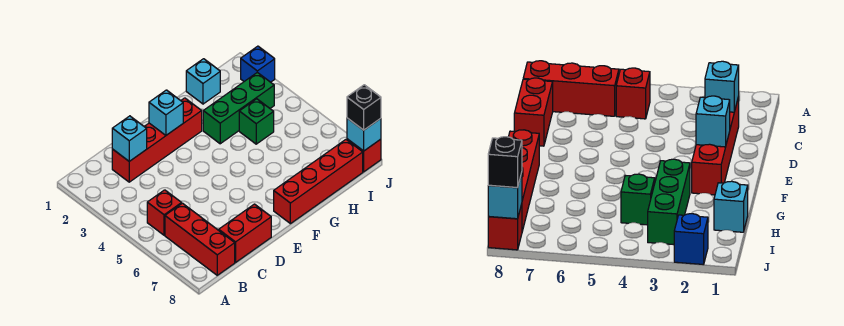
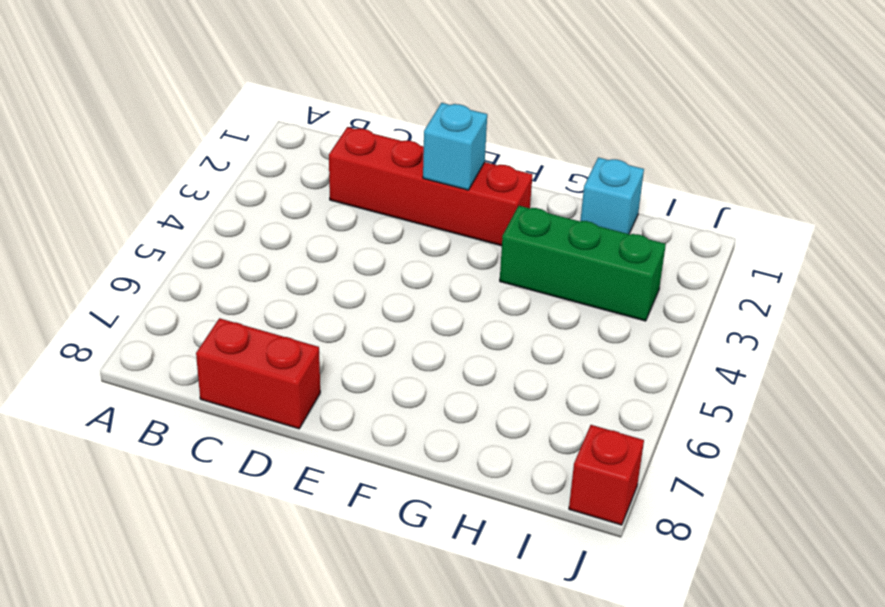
none -> red 1x1 brick [147,190,182,235]
none -> red 1x3 brick [165,203,235,275]
none -> red 1x4 brick [274,140,363,224]

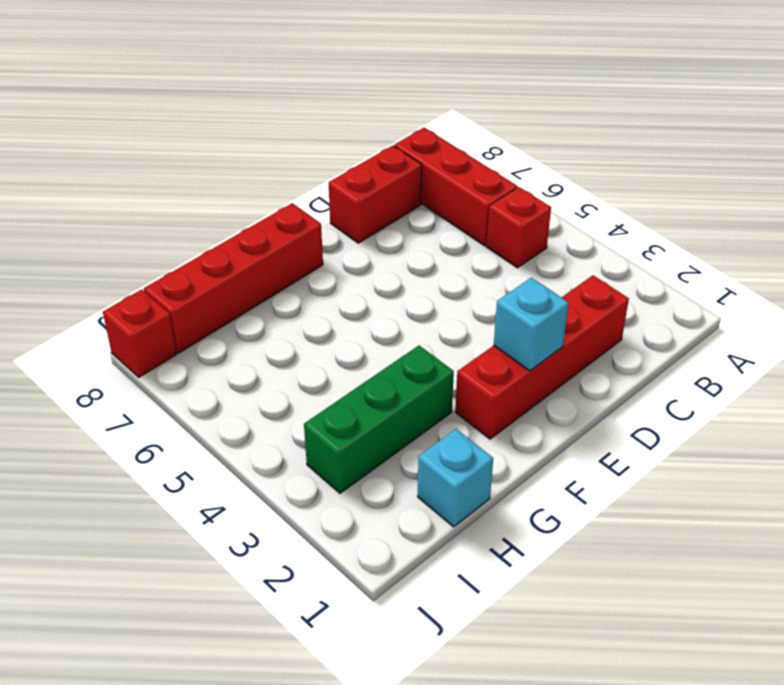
none -> green 1x1 brick [239,99,274,144]
none -> blue 1x1 brick [241,46,275,82]
none -> cyan 1x1 brick [112,116,147,161]

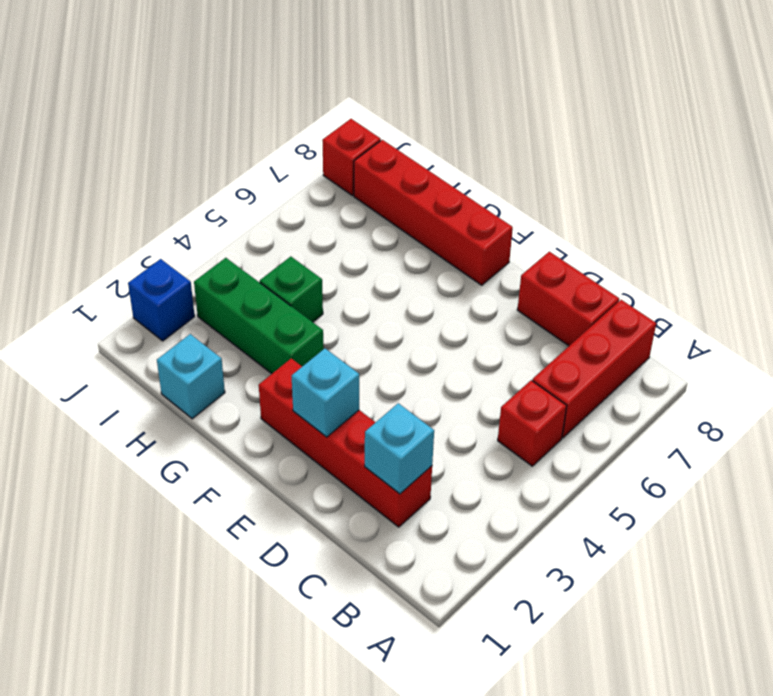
none -> cyan 1x1 brick [347,118,381,151]
none -> black 1x1 brick [347,85,381,130]

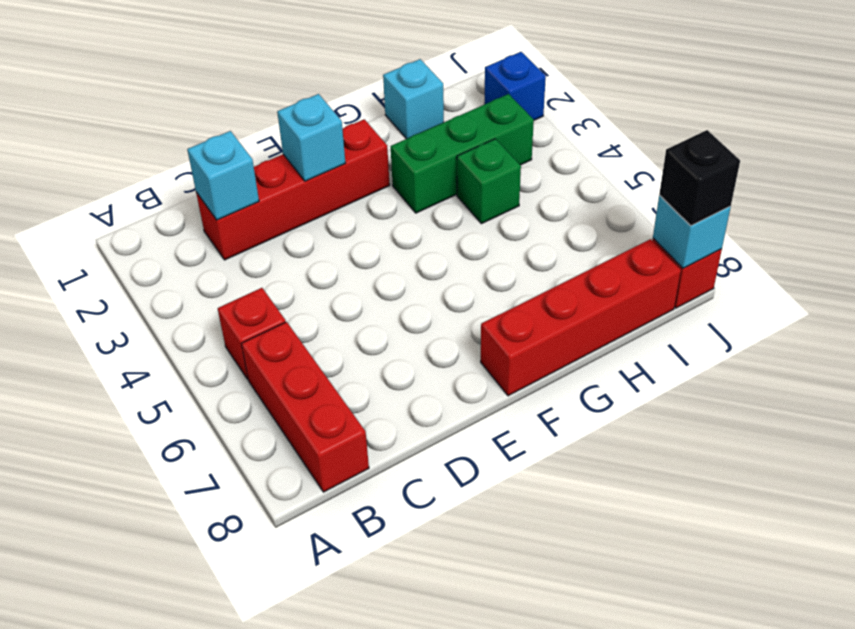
none -> red 1x2 brick [219,204,271,262]

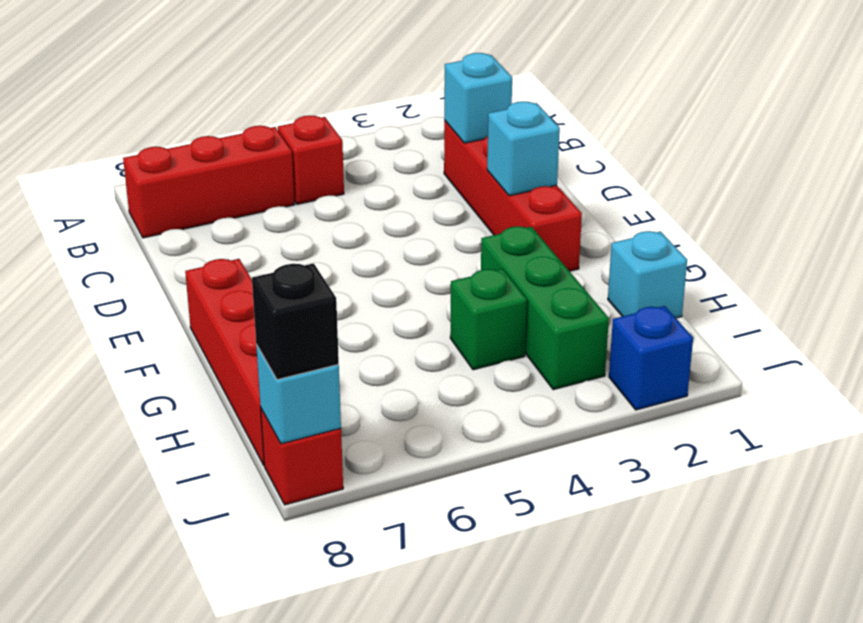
none -> red 1x2 brick [219,204,271,262]

